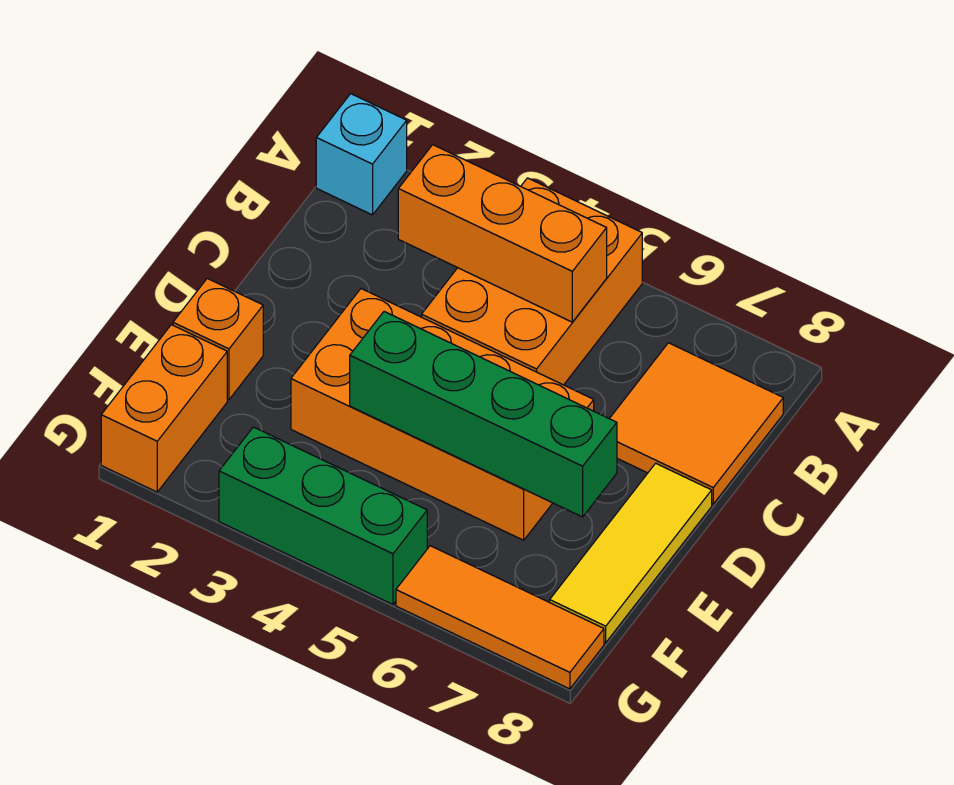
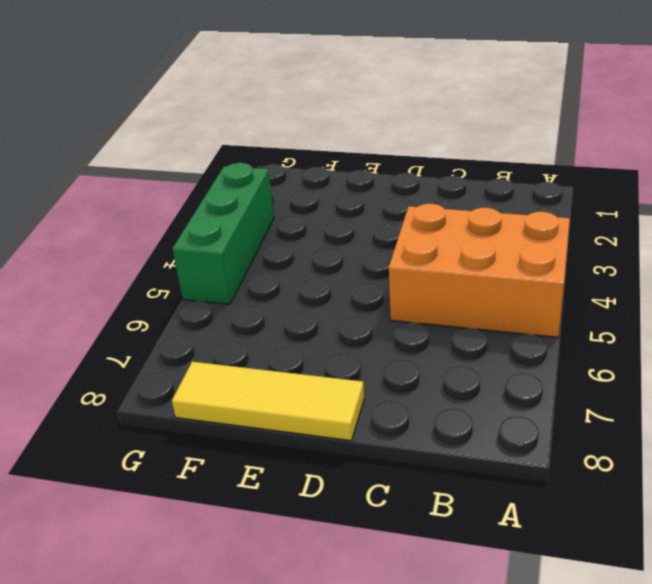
none -> cyan 1x1 brick [316,94,407,215]
none -> orange 2x2 tile [609,343,783,504]

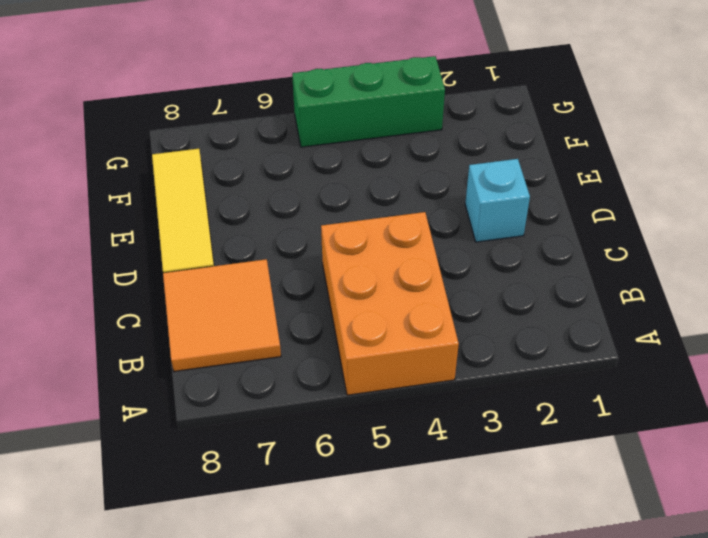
cyan 1x1 brick [465,159,530,242] -> cyan 1x1 brick moved to [316,94,407,215]
none -> orange 2x4 brick [291,289,594,540]
none -> orange 1x1 brick [173,278,263,400]

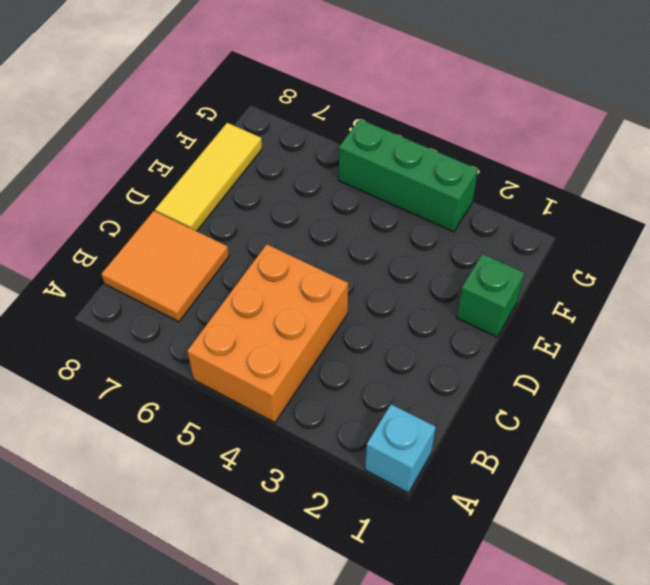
green 1x1 brick [456,254,524,337] -> orange 1x1 brick [173,278,263,400]
none -> orange 2x4 brick [291,289,594,540]
none -> orange 1x2 brick [101,325,227,492]

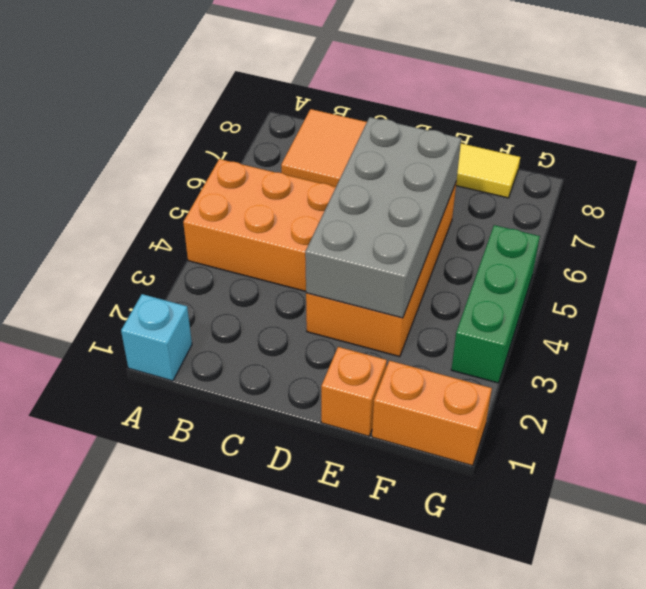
grey 2x4 brick [305,117,461,318] -> green 1x4 brick [350,312,617,517]
none -> orange 1x3 tile [396,546,604,689]
none -> orange 1x3 brick [398,145,607,322]

